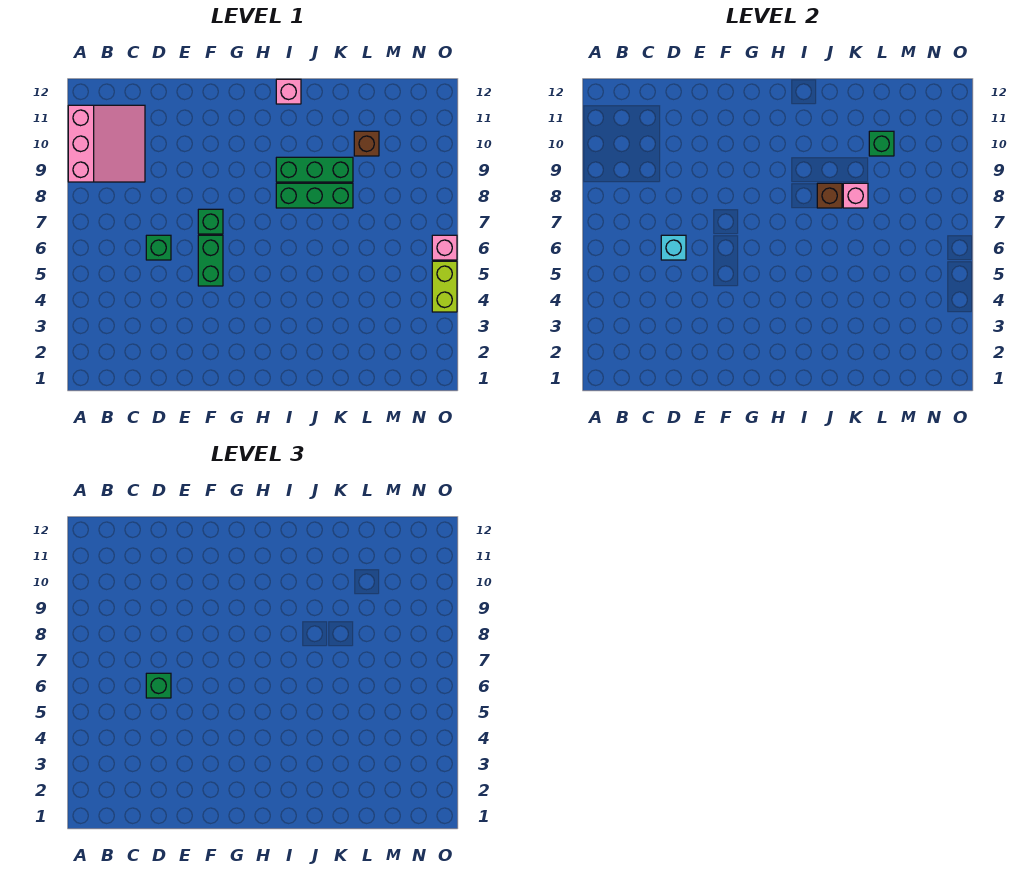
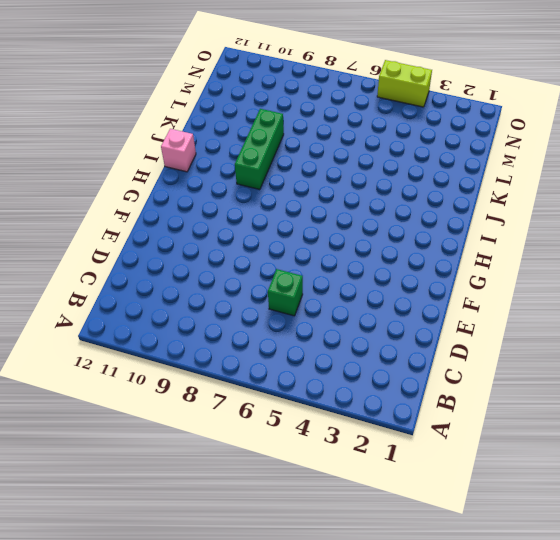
none -> pink 3x3 slope [68,105,145,182]
none -> green 1x2 brick [198,235,223,286]
none -> green 1x1 brick [198,209,223,234]

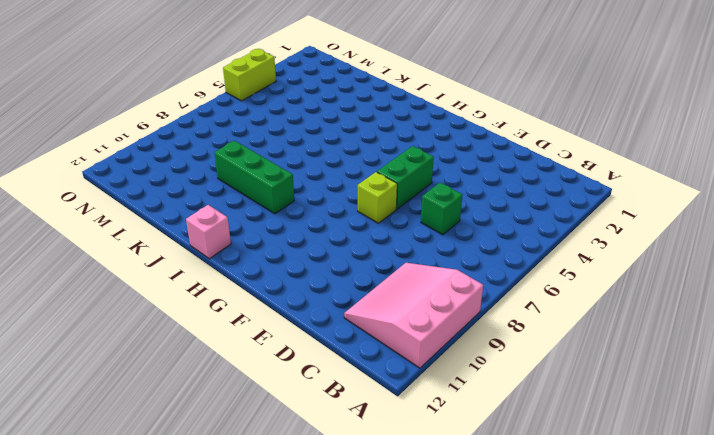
lime 1x1 brick [358,172,397,223] -> green 1x1 brick [198,209,223,234]
none -> green 1x3 brick [276,183,353,208]
none -> brown 1x1 brick [354,131,379,156]
none -> pink 1x1 brick [432,235,457,260]

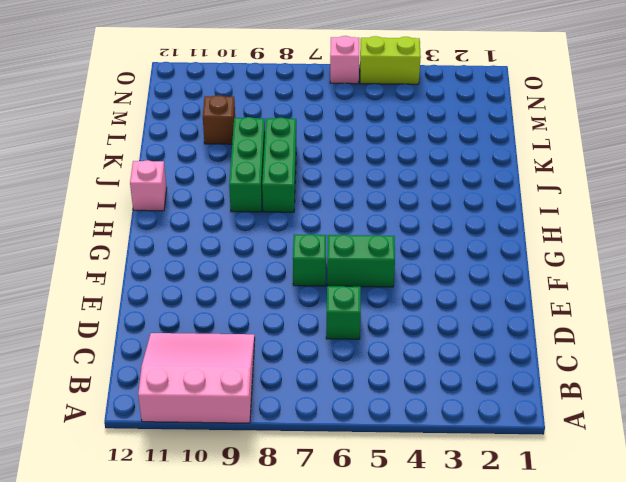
none -> cyan 1x1 brick [661,235,686,260]
none -> brown 1x1 brick [817,183,842,208]
none -> pink 1x1 brick [843,183,868,208]

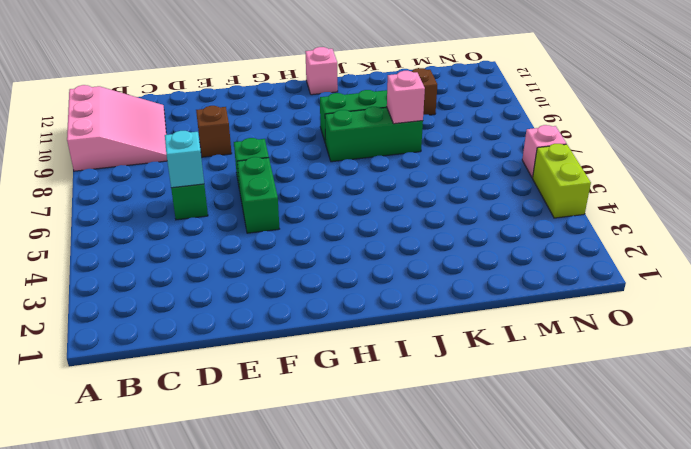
brown 1x1 brick [196,106,232,157] -> brown 1x1 brick moved to [817,183,842,208]
none -> green 1x1 brick [869,131,894,156]
none -> green 1x1 brick [146,673,171,698]

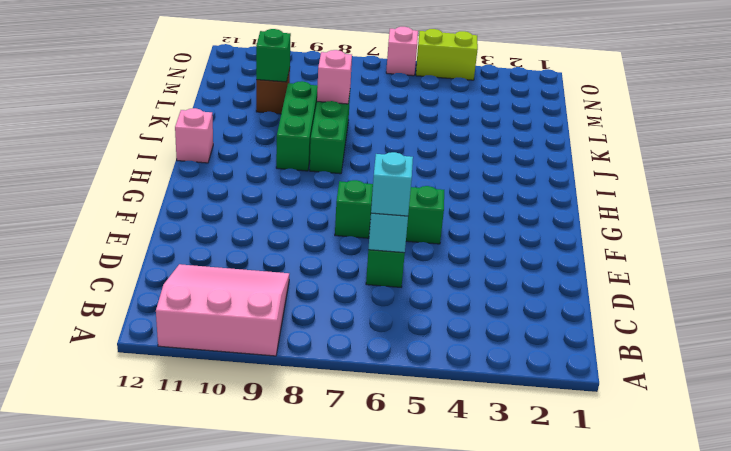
cyan 1x1 brick [371,152,413,216] -> green 1x1 brick [146,673,171,698]
none -> brown 1x1 brick [817,183,842,208]

